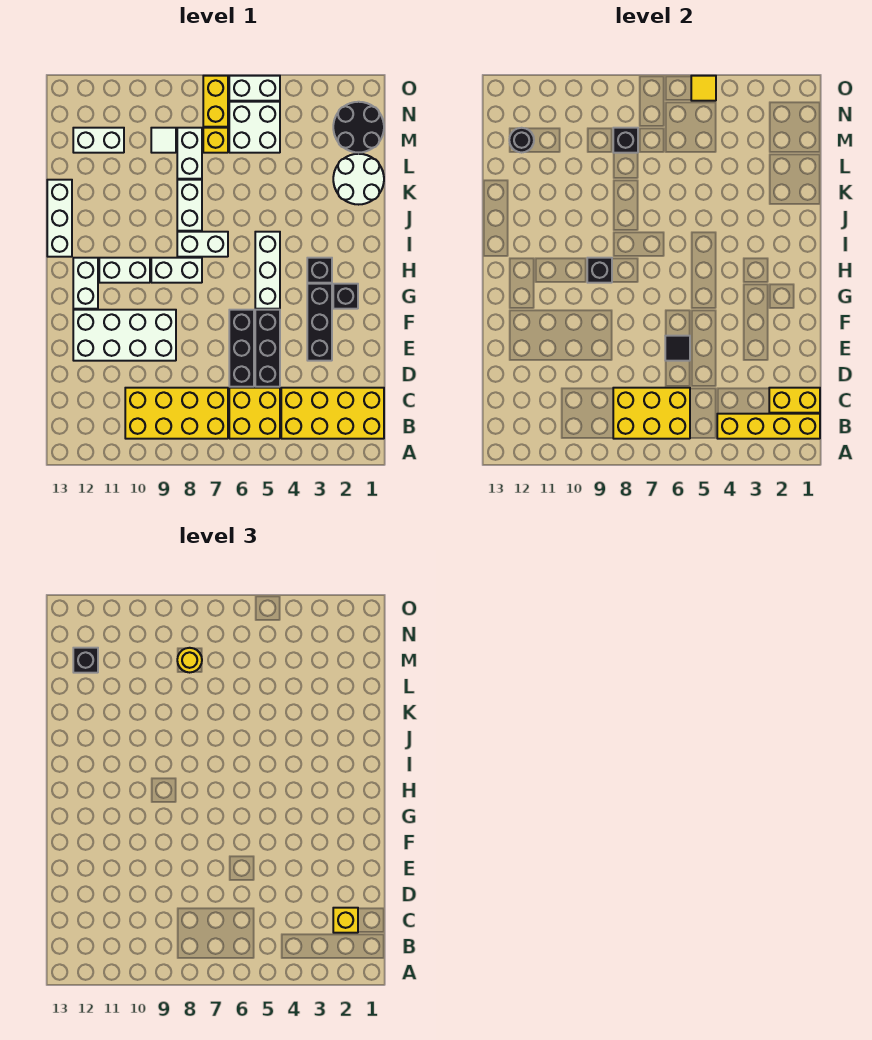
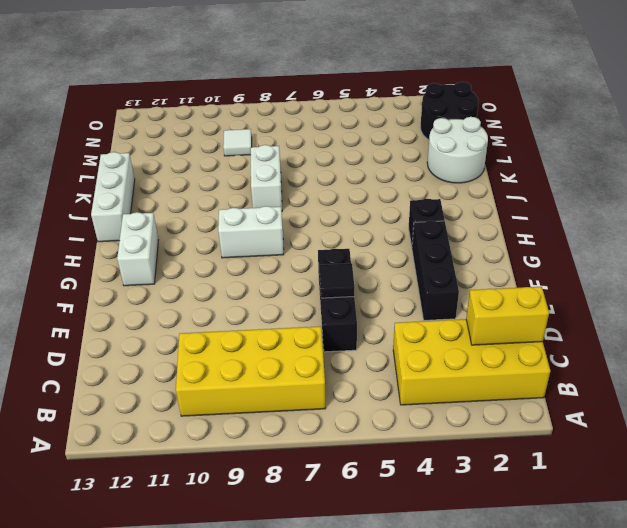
none -> yellow 2x2 brick [229,388,280,439]
none -> black 1x3 brick [255,310,280,387]
none -> white 2x4 brick [73,310,176,361]
none -> black 1x1 brick [333,284,358,309]

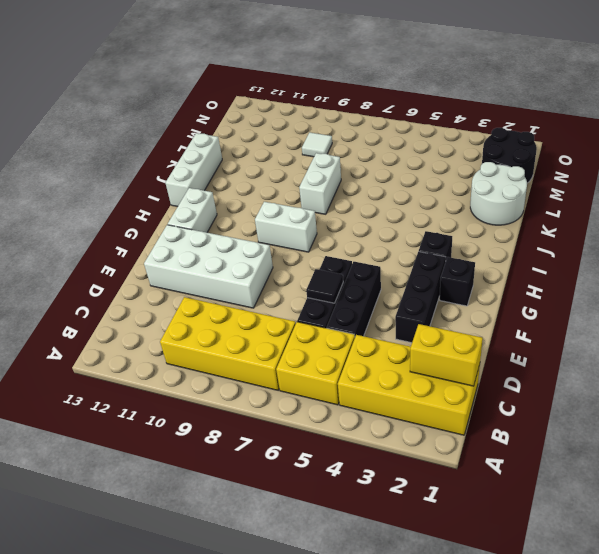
none -> white 1x3 brick [255,232,280,309]
none -> white 1x2 brick [99,258,150,283]
none -> white 1x2 brick [177,232,228,257]
none -> white 1x2 brick [177,128,202,179]

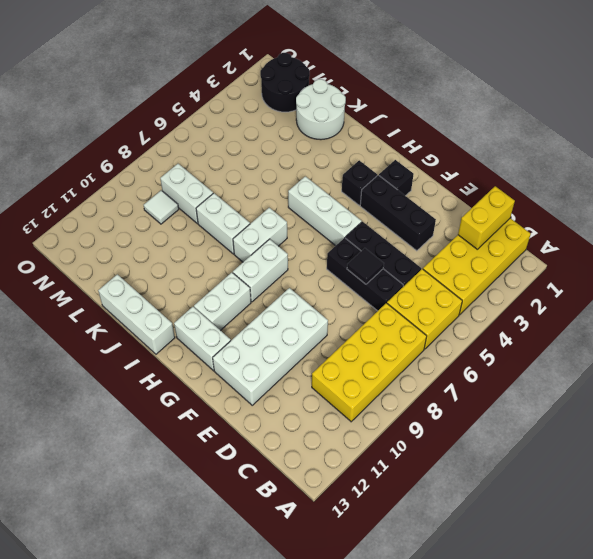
none -> white 2x2 brick [229,102,280,153]
none -> yellow 1x1 brick [203,128,228,153]
none -> white 1x2 brick [73,128,124,153]
none -> yellow 1x2 brick [203,76,228,127]

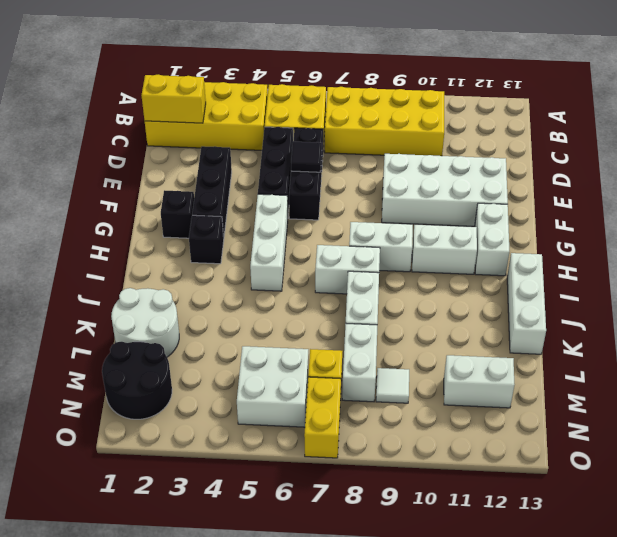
none -> white 1x2 brick [229,76,280,101]
none -> yellow 1x4 brick [717,414,820,439]
none -> yellow 2x3 brick [613,388,690,439]
none -> black 1x1 brick [587,258,612,283]

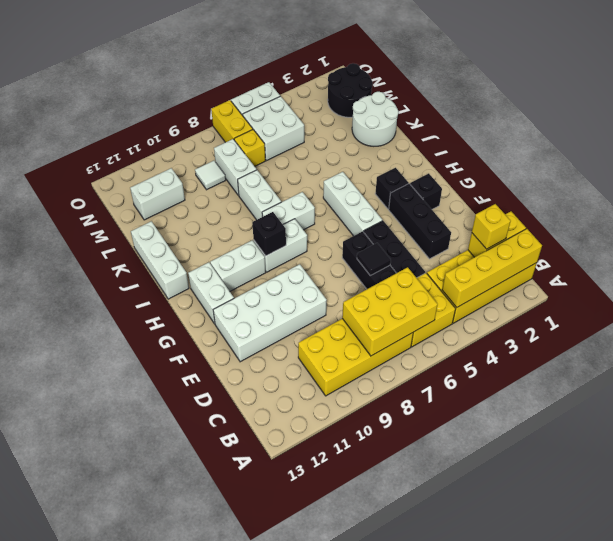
none -> black 1x1 brick [613,128,638,153]
none -> black 1x1 round brick [509,128,534,153]
none -> yellow 1x1 tile [691,76,716,101]
none -> yellow 1x1 round brick [177,648,202,673]

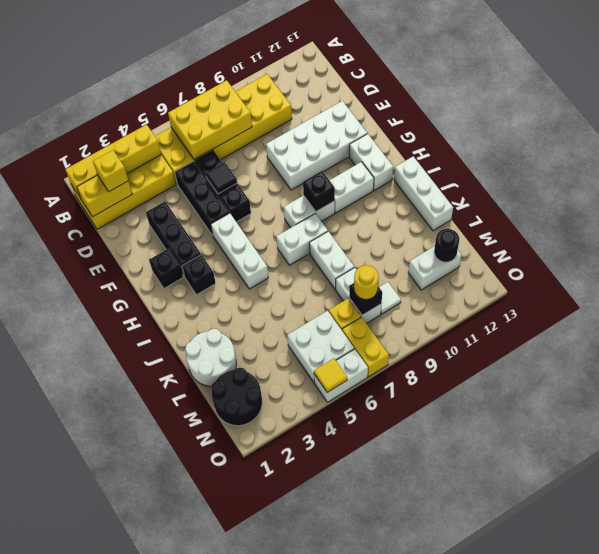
none -> black 1x1 brick [73,648,98,673]

